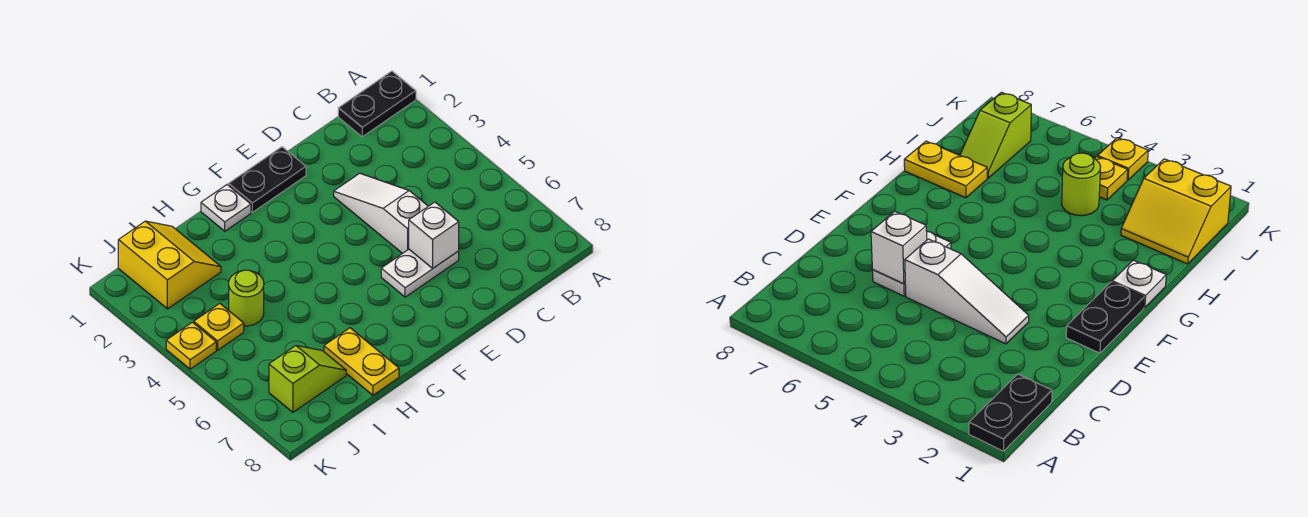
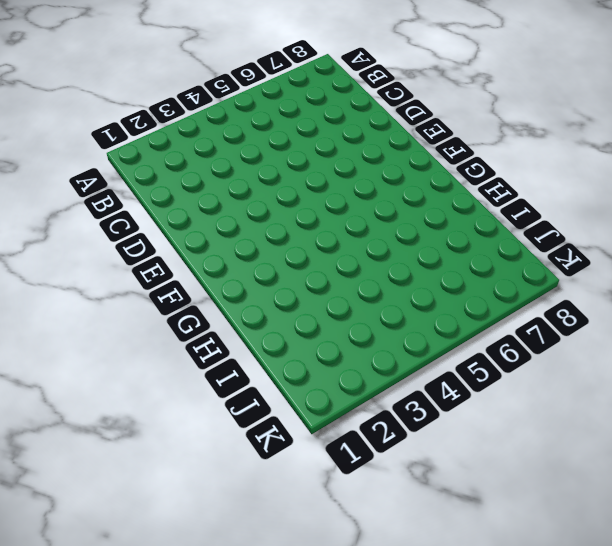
none -> black 1x2 plate [338,71,416,137]
none -> white 1x3 slope [334,173,428,254]
none -> white 1x2 plate [381,249,459,297]

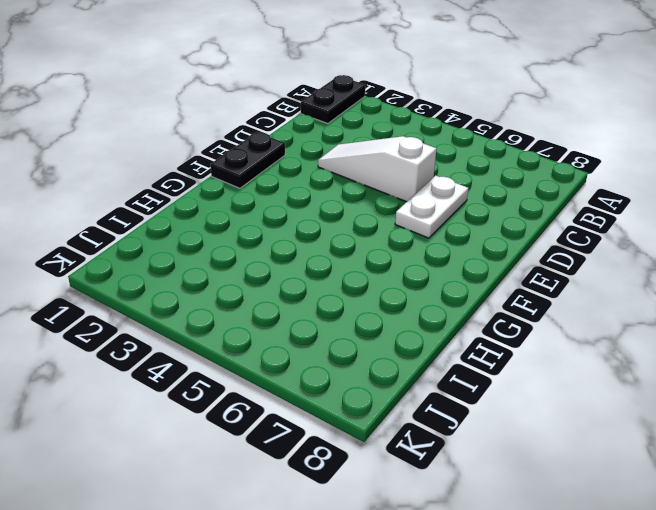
none -> white 1x1 plate [201,185,251,231]
none -> yellow 1x2 plate [324,328,399,395]
none -> yellow 2x2 slope [118,221,221,309]

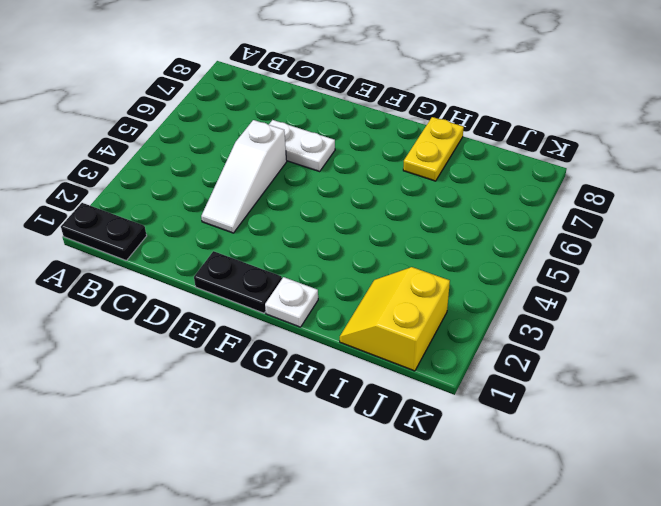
none -> lime 1x1 round brick [229,270,264,326]
none -> lime 1x2 slope [269,346,346,412]
none -> yellow 1x1 plate [194,304,244,350]

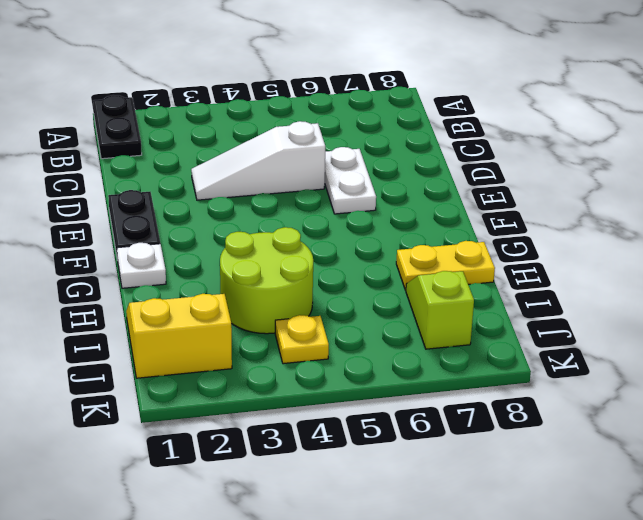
lime 2x2 round brick [220,227,313,334] -> lime 1x1 round brick [229,270,264,326]
none -> yellow 1x1 plate [166,322,216,369]
none -> white 1x1 brick [409,202,459,269]

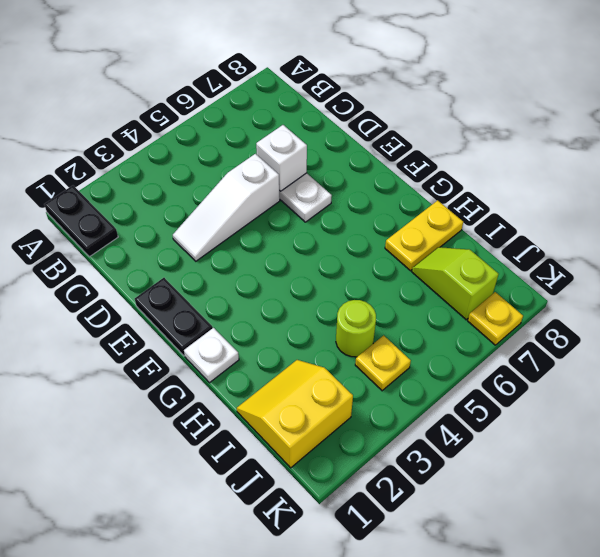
yellow 1x1 plate [468,292,523,345] -> yellow 1x1 plate moved to [166,322,216,369]

